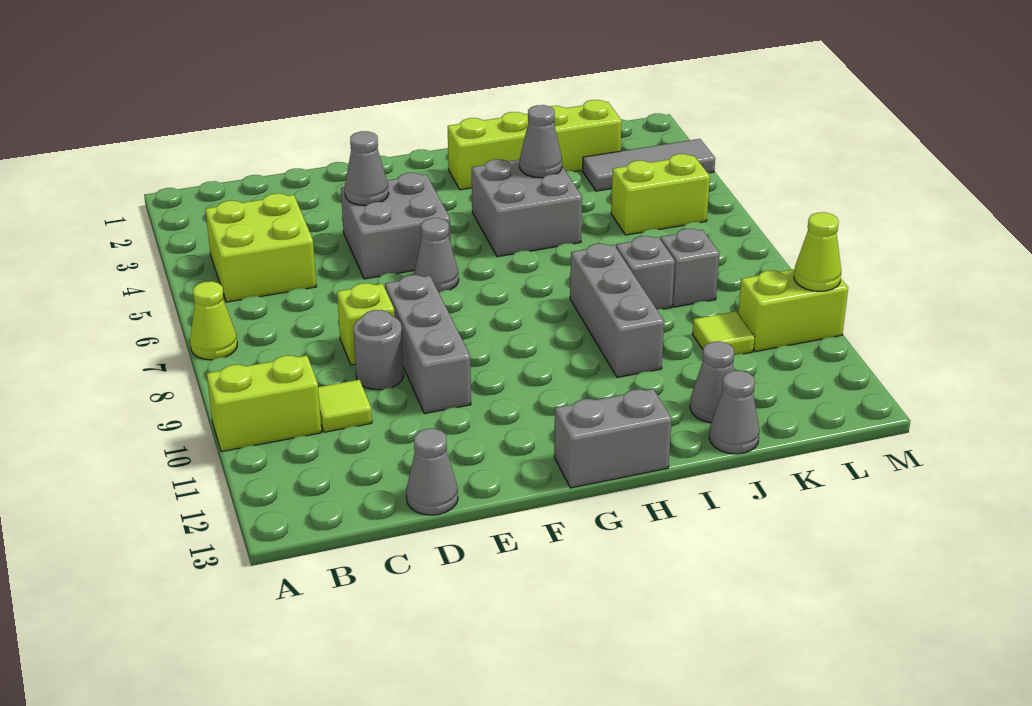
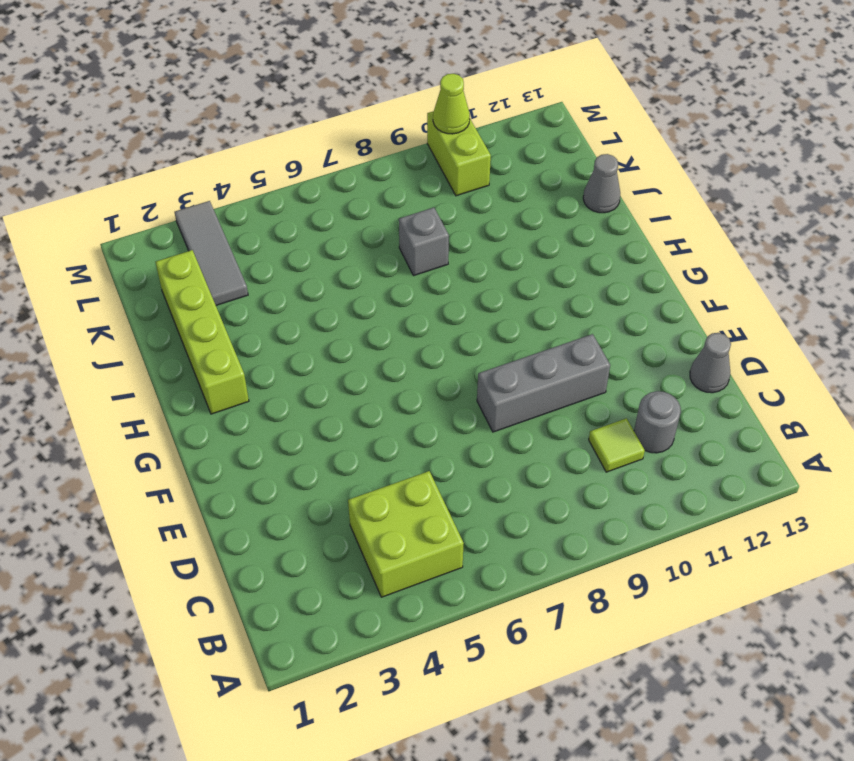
grey 1x1 round brick [634,391,681,453] -> grey 1x1 round brick moved to [353,310,404,390]
none -> lime 1x1 cone [190,281,237,360]
none -> lime 1x2 brick [207,355,322,452]
none -> lime 1x1 brick [337,283,395,365]

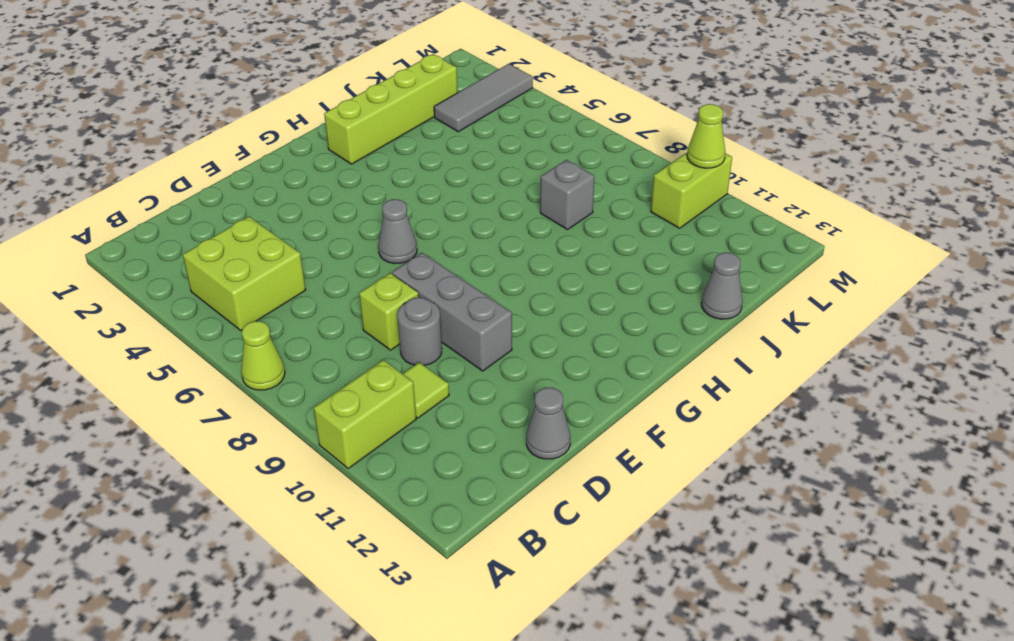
none -> grey 2x2 brick [341,173,451,279]
none -> grey 1x2 brick [554,389,672,488]
none -> grey 2x2 brick [472,159,582,257]

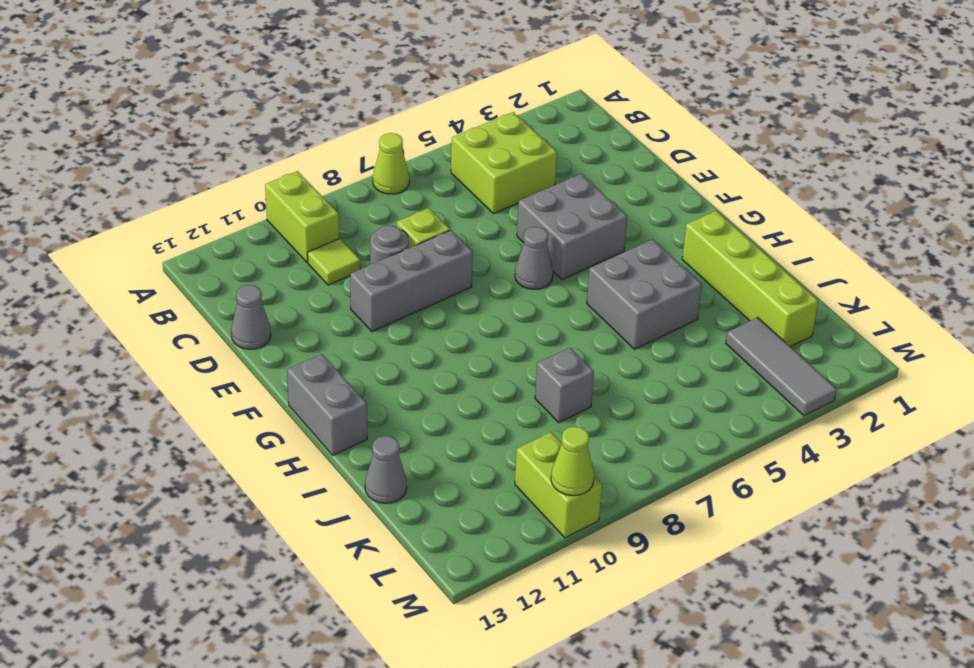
none -> grey 1x3 brick [570,244,664,377]
none -> grey 1x1 cone [690,341,734,423]
none -> lime 1x2 brick [611,154,710,235]

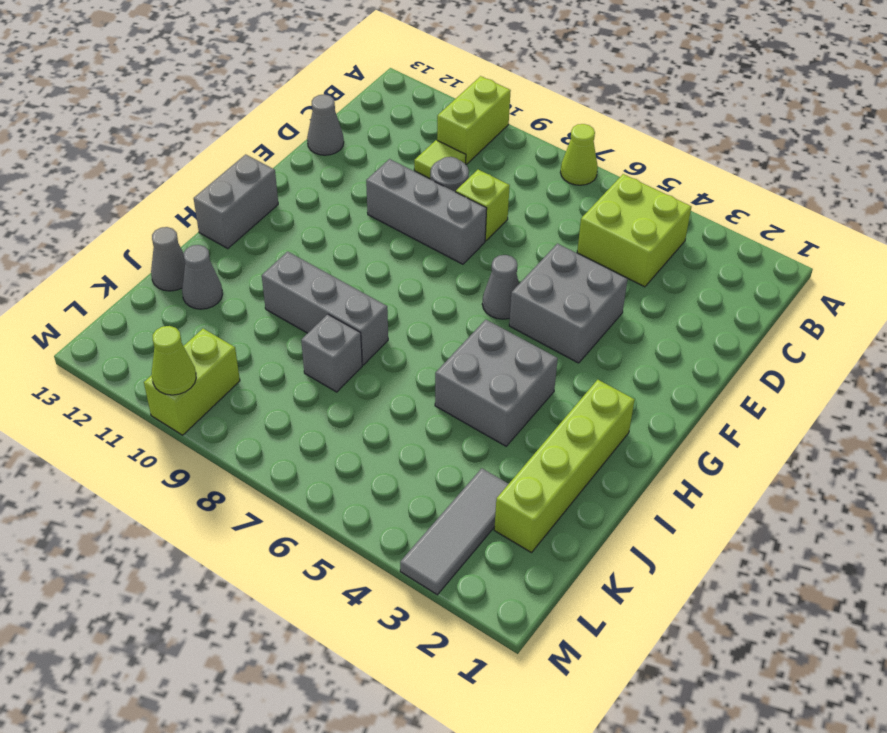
none -> lime 1x2 brick [611,154,710,235]
none -> grey 1x1 brick [660,229,719,307]
none -> lime 1x1 tile [693,311,754,355]

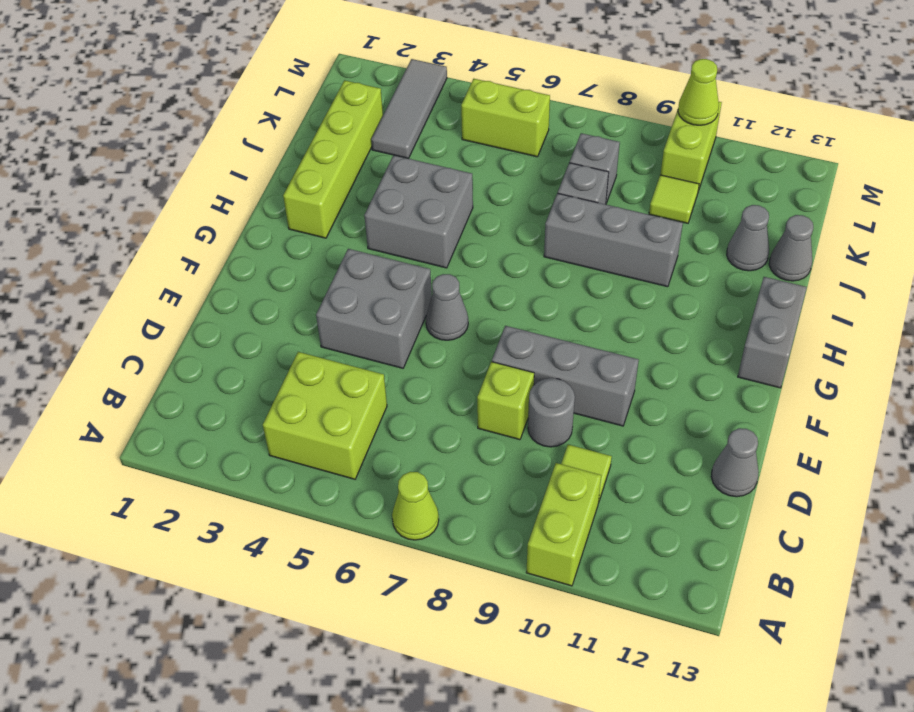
lime 1x2 brick [461,79,550,157] -> lime 1x2 brick turned to [611,154,710,235]
none -> grey 1x1 cone [345,131,389,205]
none -> grey 1x1 cone [520,105,562,178]

